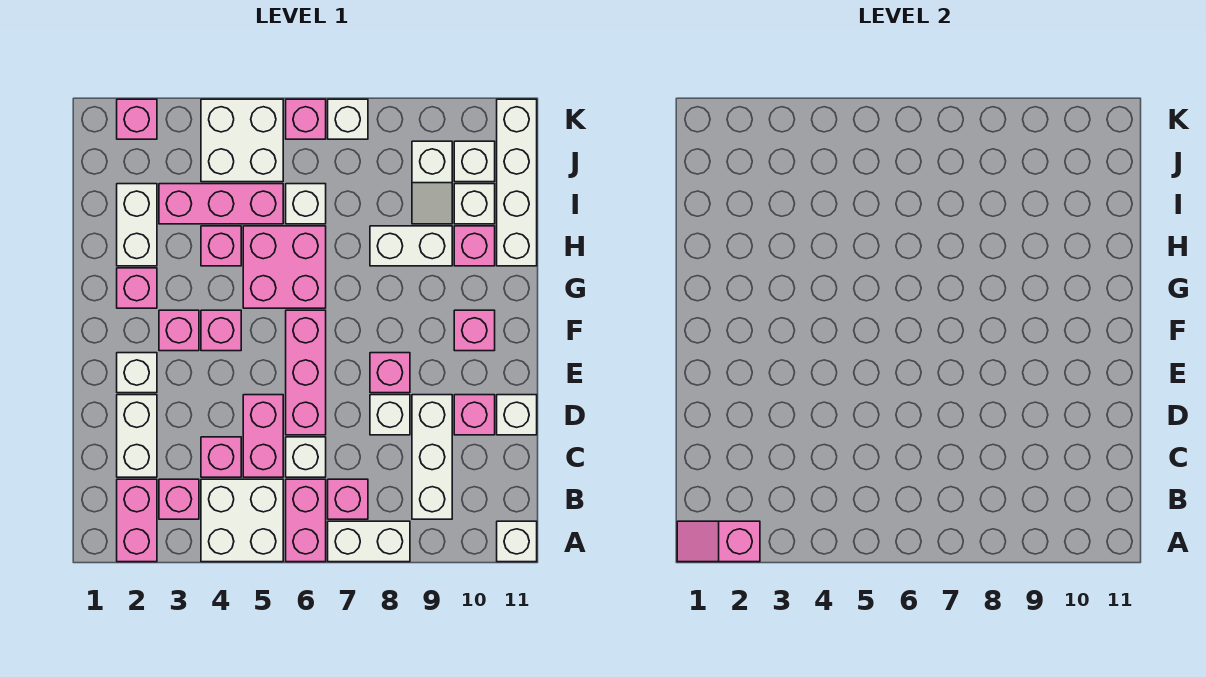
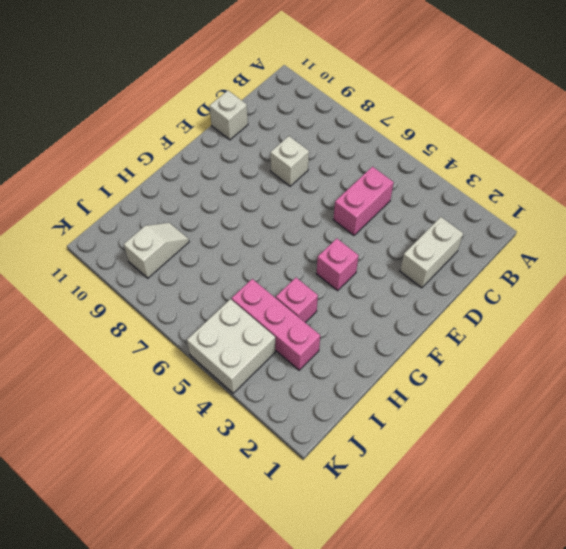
none -> pink 1x2 brick [117,479,157,562]
none -> white 2x2 brick [201,479,283,562]
none -> pink 1x2 brick [286,479,326,562]
none -> white 1x2 brick [328,521,410,562]

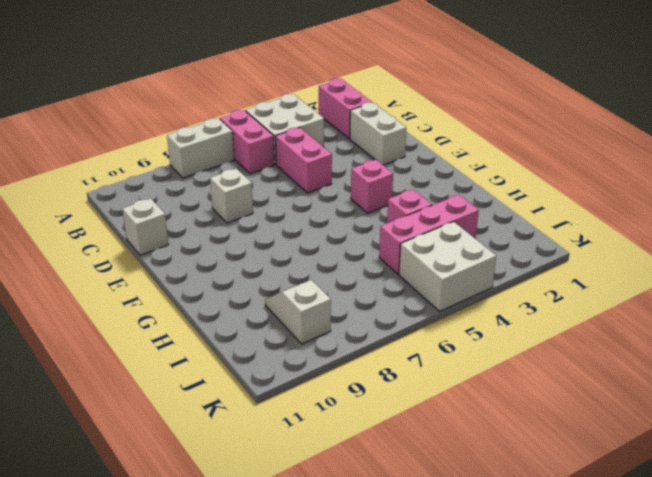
none -> white 1x1 brick [497,521,537,562]
none -> pink 1x1 brick [159,479,199,519]
none -> pink 1x1 brick [328,479,368,519]
none -> white 1x3 brick [412,395,452,519]

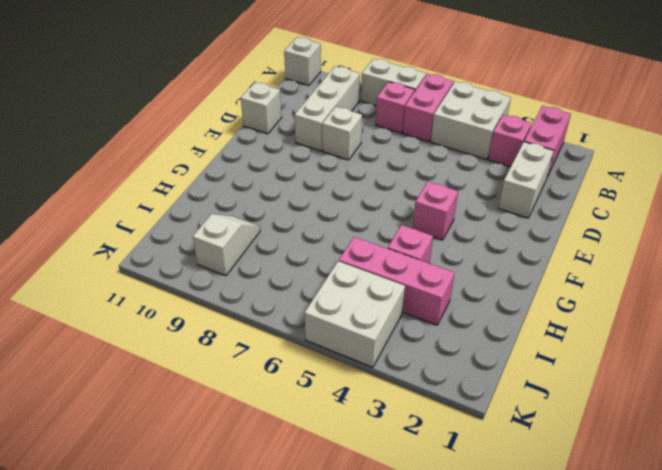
none -> pink 1x1 brick [201,437,241,477]
none -> pink 1x2 brick [243,395,283,477]
none -> white 1x1 brick [286,437,326,477]
none -> pink 1x3 brick [286,310,326,435]

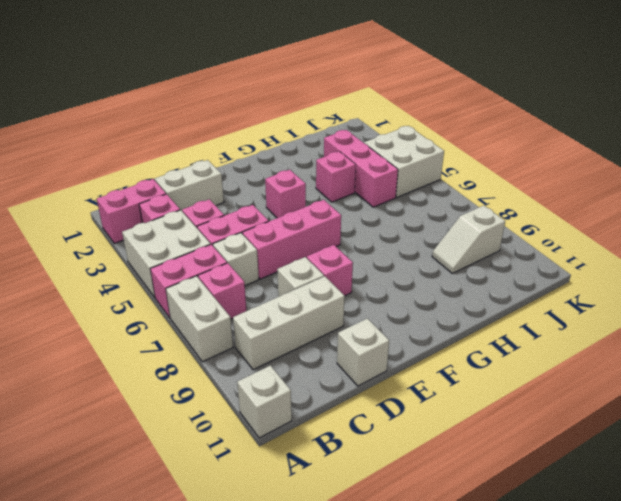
none -> pink 1x1 brick [454,395,495,435]
none -> white 1x1 brick [117,353,157,393]
none -> pink 1x1 brick [159,310,199,351]
none -> pink 1x1 brick [454,310,495,351]

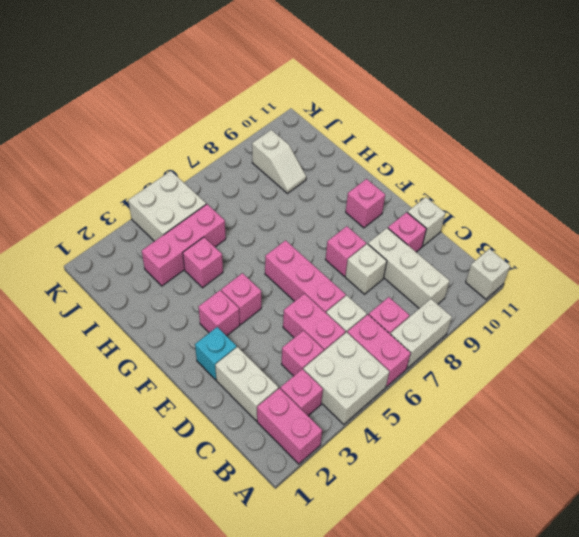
cyan 1x1 brick [195,327,236,380] -> white 1x1 brick [117,353,157,393]
none -> pink 1x1 brick [117,268,157,308]
none -> pink 2x2 brick [243,226,326,308]
none -> white 1x2 brick [117,184,157,266]
none -> white 1x2 brick [370,226,452,266]

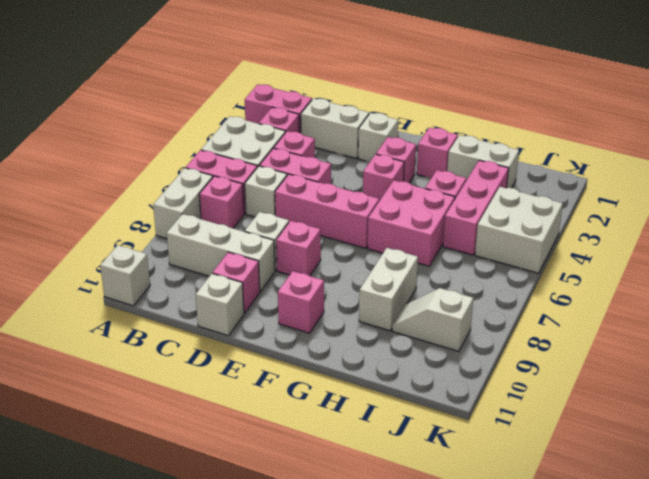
none -> pink 1x1 brick [454,226,495,266]
none -> white 1x4 brick [497,99,537,266]
none -> white 1x1 brick [286,184,326,224]
none -> white 1x1 brick [454,184,495,224]

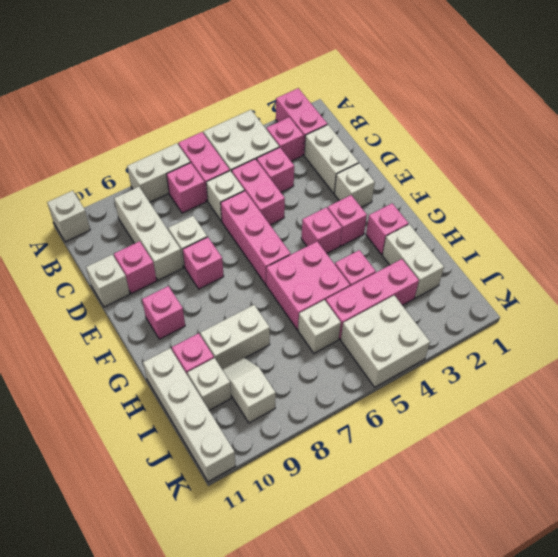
none -> white 1x1 brick [454,141,495,182]
none -> pink 1x1 brick [117,99,157,139]
none -> pink 1x1 brick [286,99,326,139]
none -> white 1x1 brick [328,99,368,139]

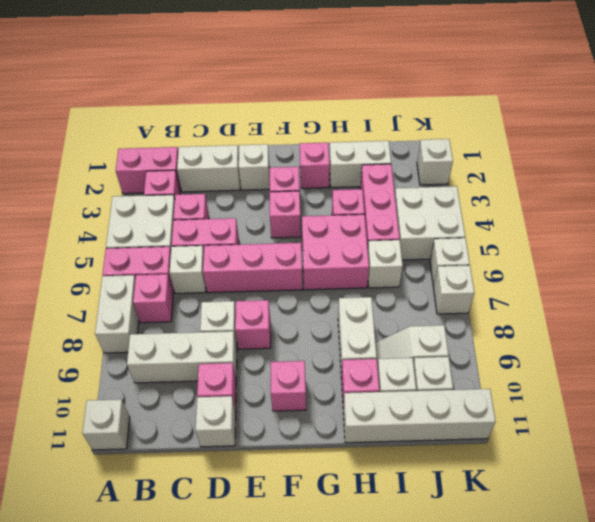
white 1x1 brick [417,139,453,185] -> pink 1x1 brick [117,99,157,139]
white 1x1 brick [430,238,470,286] -> pink 1x1 brick [286,99,326,139]
none -> pink 1x2 slope [677,521,760,562]

